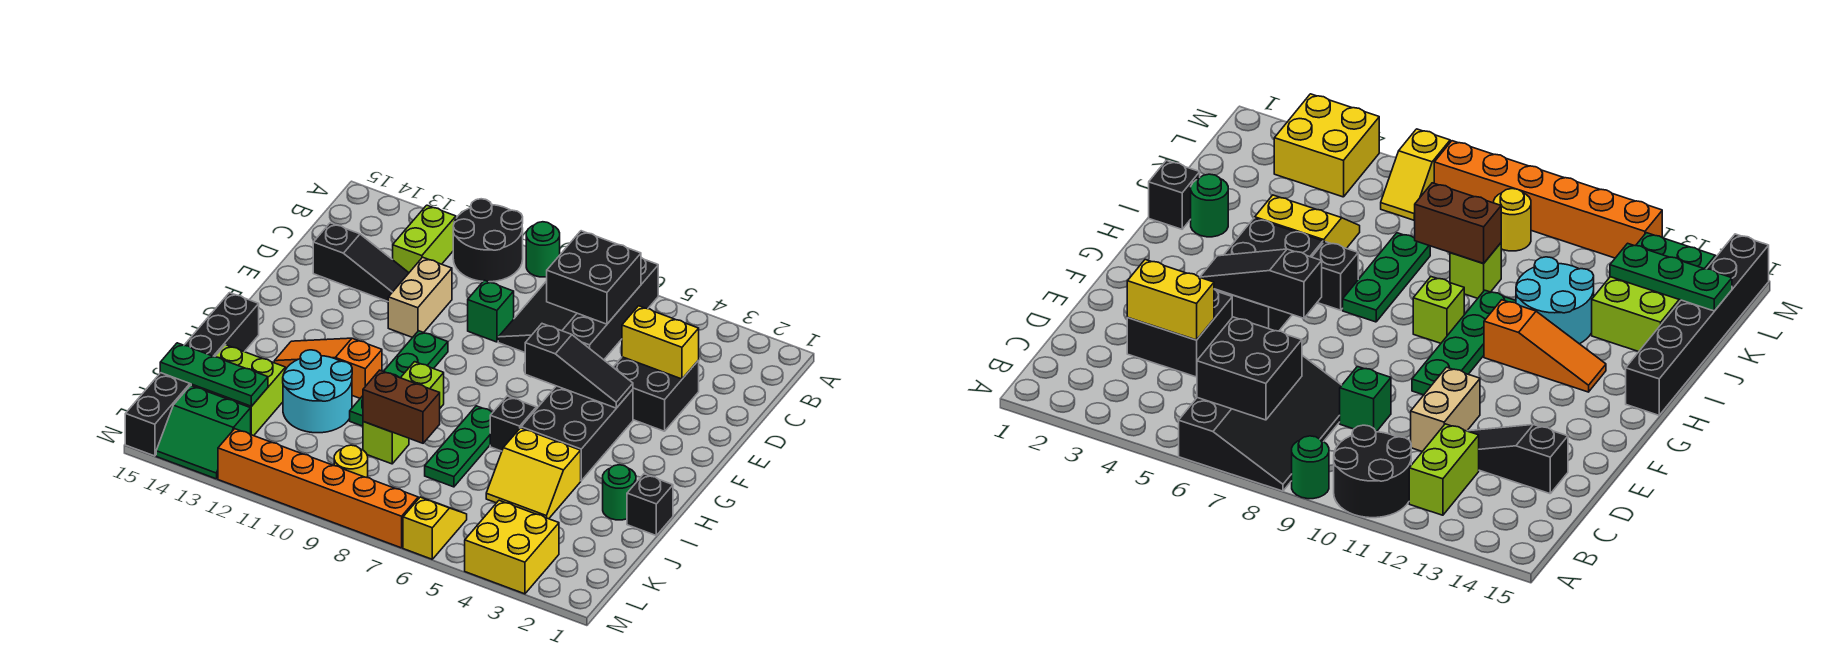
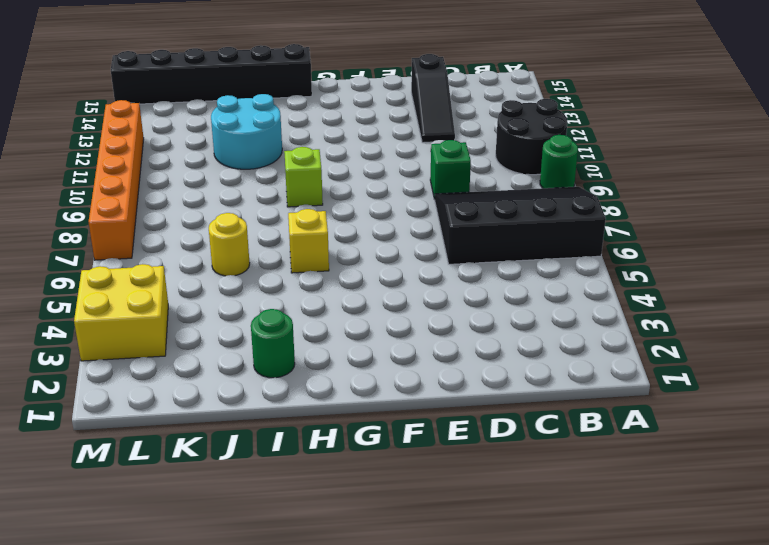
yellow 1x1 brick [288,209,329,273] -> black 1x1 brick [490,396,536,451]
yellow 1x1 round brick [209,213,250,276] -> yellow 1x1 round brick moved to [334,445,368,478]
none -> lime 1x2 brick [393,205,456,272]
none -> black 2x2 brick [613,357,699,431]
none -> tan 1x2 brick [388,257,452,338]
none -> black 2x3 brick [521,386,633,481]

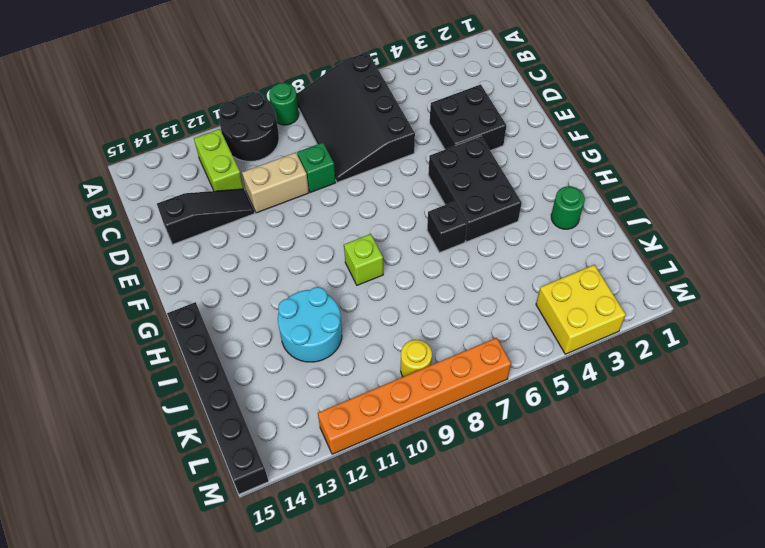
tan 1x2 brick [242,152,309,213] -> tan 1x2 brick turned to [388,257,452,338]
none -> green 1x4 plate [350,331,448,426]
none -> green 1x3 plate [425,406,493,487]
none -> orange 1x3 slope [274,338,382,398]
none -> black 1x1 brick [627,474,673,535]

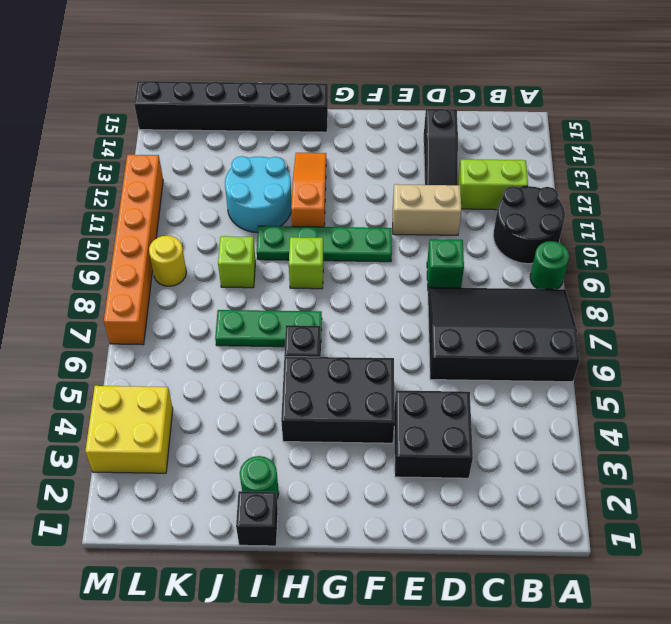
none -> yellow 2x2 slope [486,428,581,519]
none -> lime 2x2 brick [191,345,285,436]
none -> yellow 1x2 slope [403,497,467,559]
none -> green 2x2 slope [156,385,251,479]

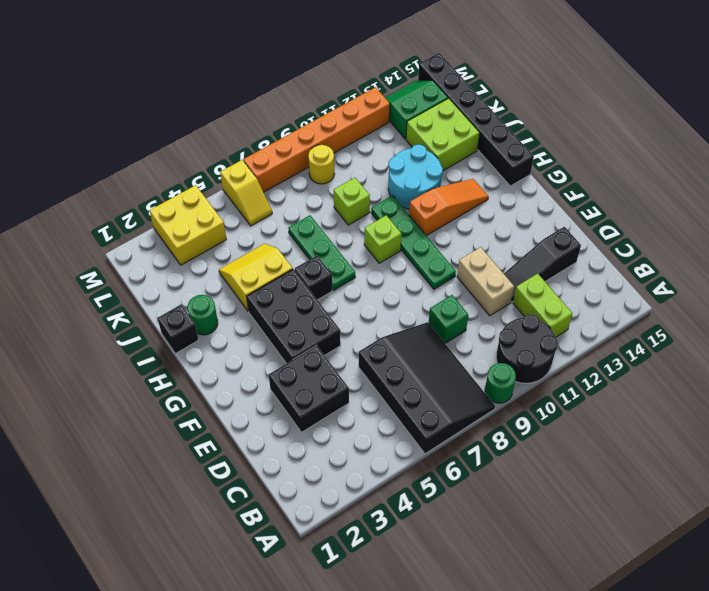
none -> black 2x2 brick [547,231,641,324]
none -> yellow 1x2 brick [622,306,699,379]
none -> black 1x3 slope [525,324,633,408]
none -> brown 1x2 brick [363,370,440,443]

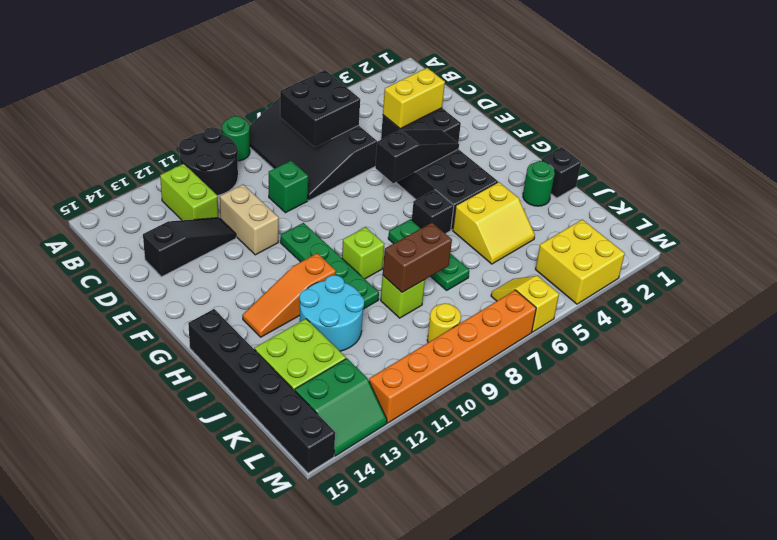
none -> green 1x3 plate [160,343,268,406]

